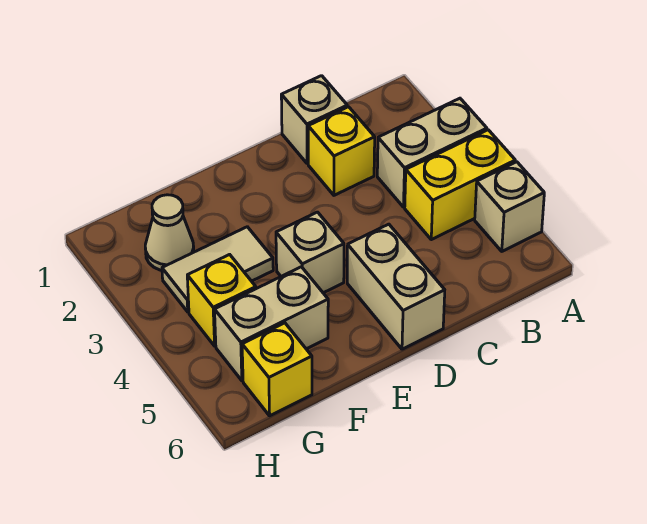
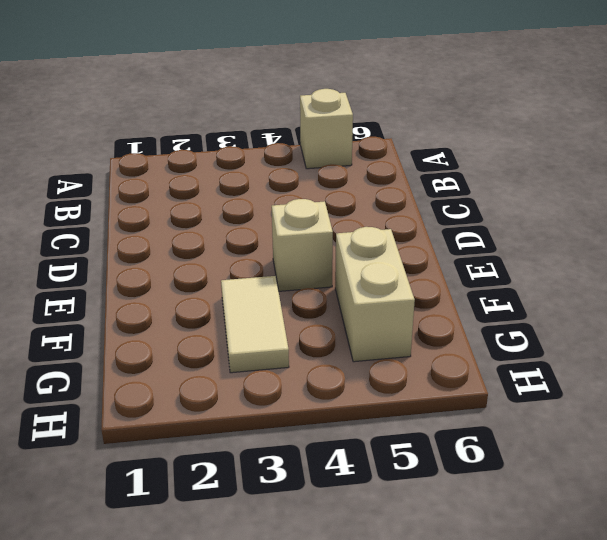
none -> tan 1x2 brick [377,98,487,207]
none -> yellow 1x2 brick [405,130,515,240]
none -> tan 1x1 brick [281,76,347,164]

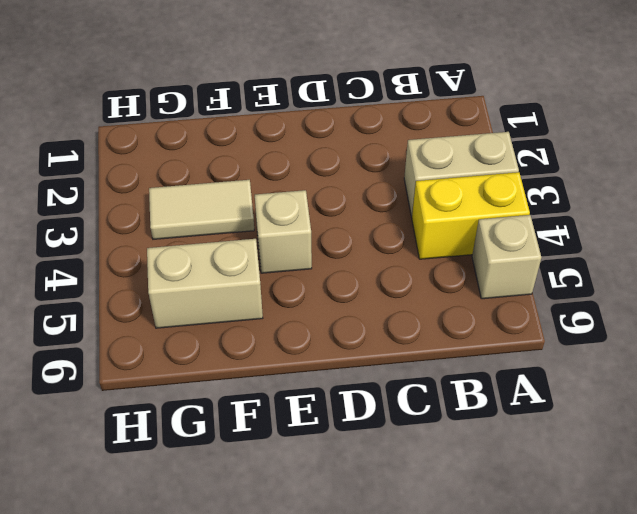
none -> tan 1x1 brick [281,76,347,164]
none -> yellow 1x1 brick [308,107,375,195]
none -> tan 1x2 brick [347,224,445,349]

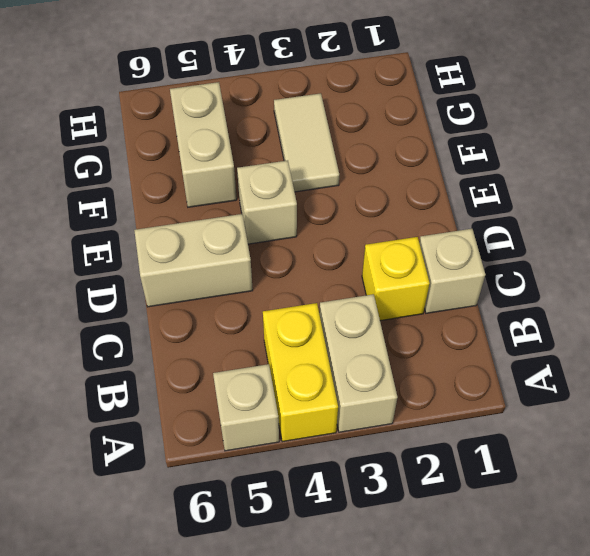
none -> tan 1x1 cone [145,195,194,270]
none -> yellow 1x1 brick [187,254,256,346]
none -> yellow 1x1 brick [242,323,312,416]

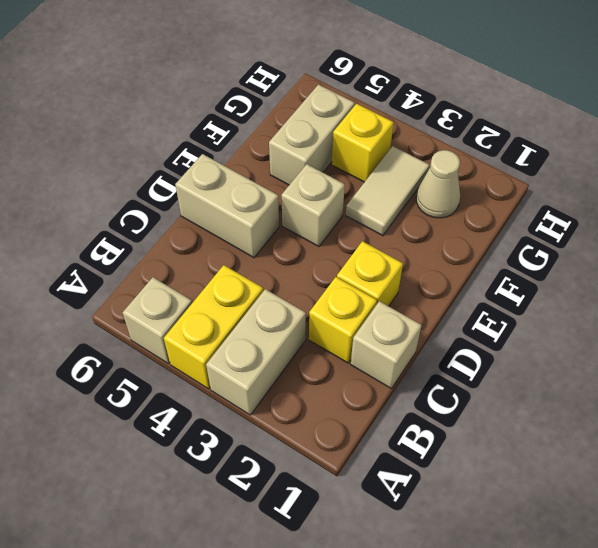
yellow 1x1 brick [337,241,403,306] -> yellow 1x1 brick moved to [242,323,312,416]

